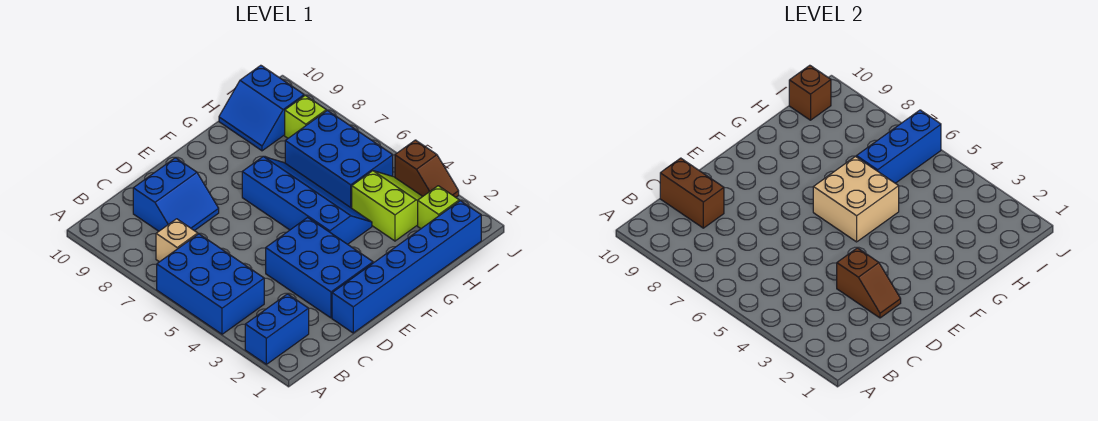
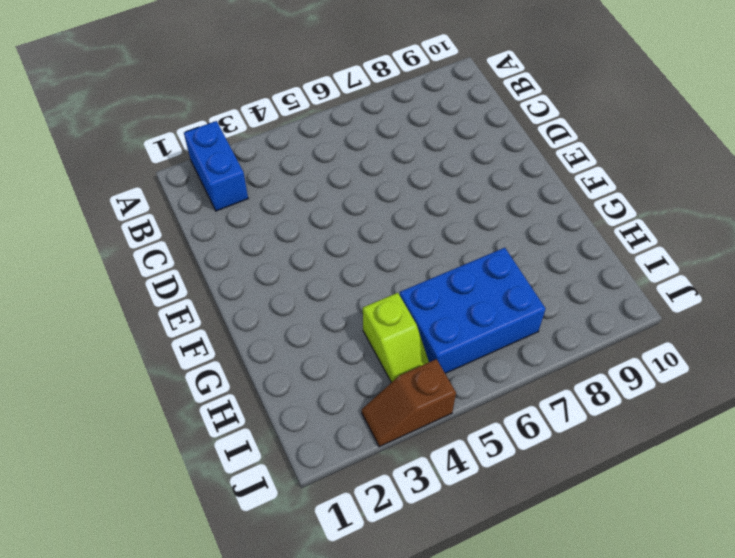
lime 1x2 slope [363,293,429,383] -> lime 2x2 slope [352,171,423,241]
none -> blue 2x3 brick [157,234,264,334]
none -> tan 1x1 brick [156,219,198,262]
none -> blue 2x2 slope [133,158,219,231]

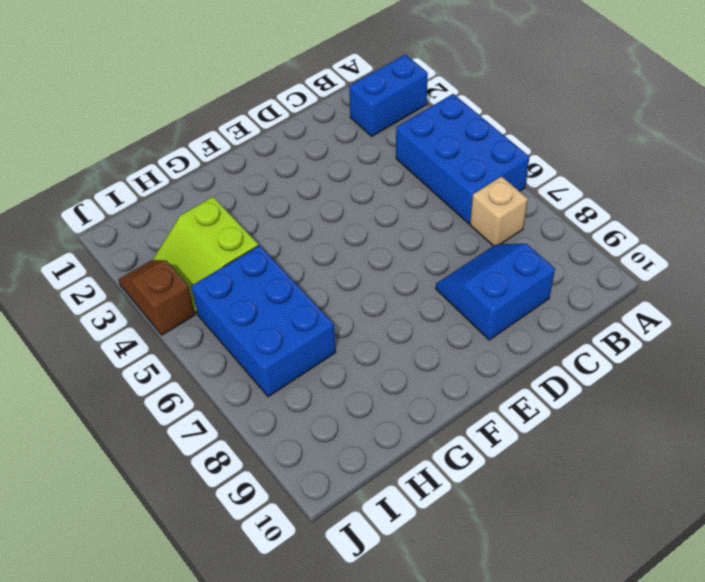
none -> blue 1x6 brick [332,201,481,333]
none -> blue 2x3 brick [266,217,373,318]
none -> blue 2x4 slope [242,156,372,244]

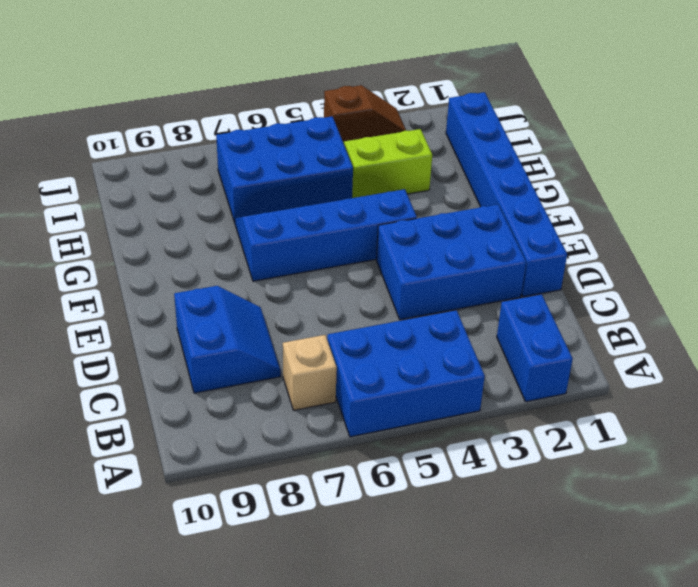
none -> blue 2x2 slope [219,65,304,151]
none -> lime 1x1 brick [418,186,459,228]
none -> lime 1x1 brick [285,95,326,138]

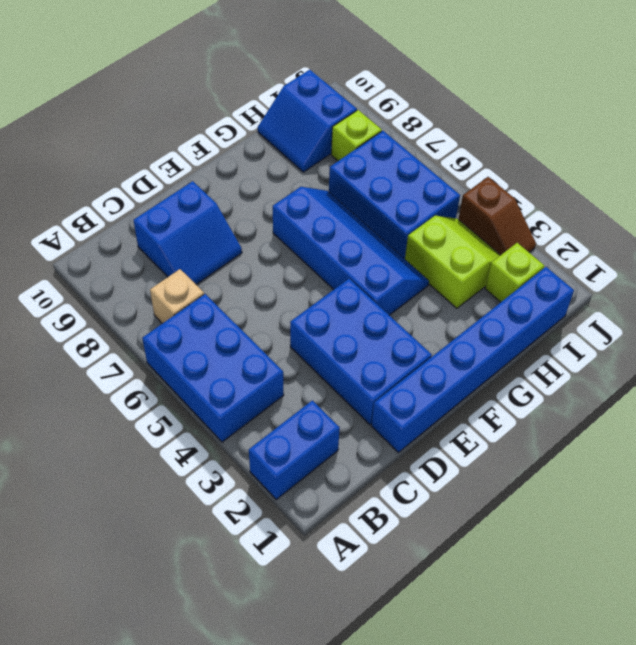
none -> brown 1x2 brick [660,158,724,228]
none -> brown 1x2 slope [837,248,901,318]
none -> tan 2x2 brick [813,157,899,242]

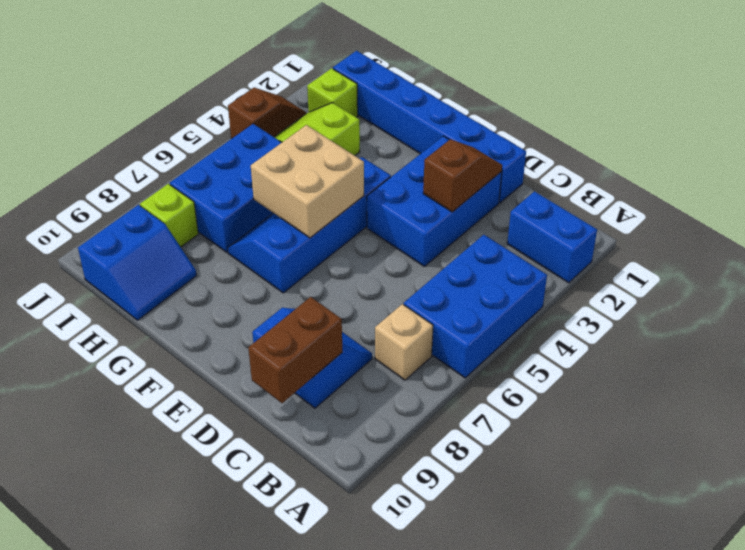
none -> blue 1x3 brick [856,110,941,183]
none -> brown 1x1 brick [789,65,831,120]

